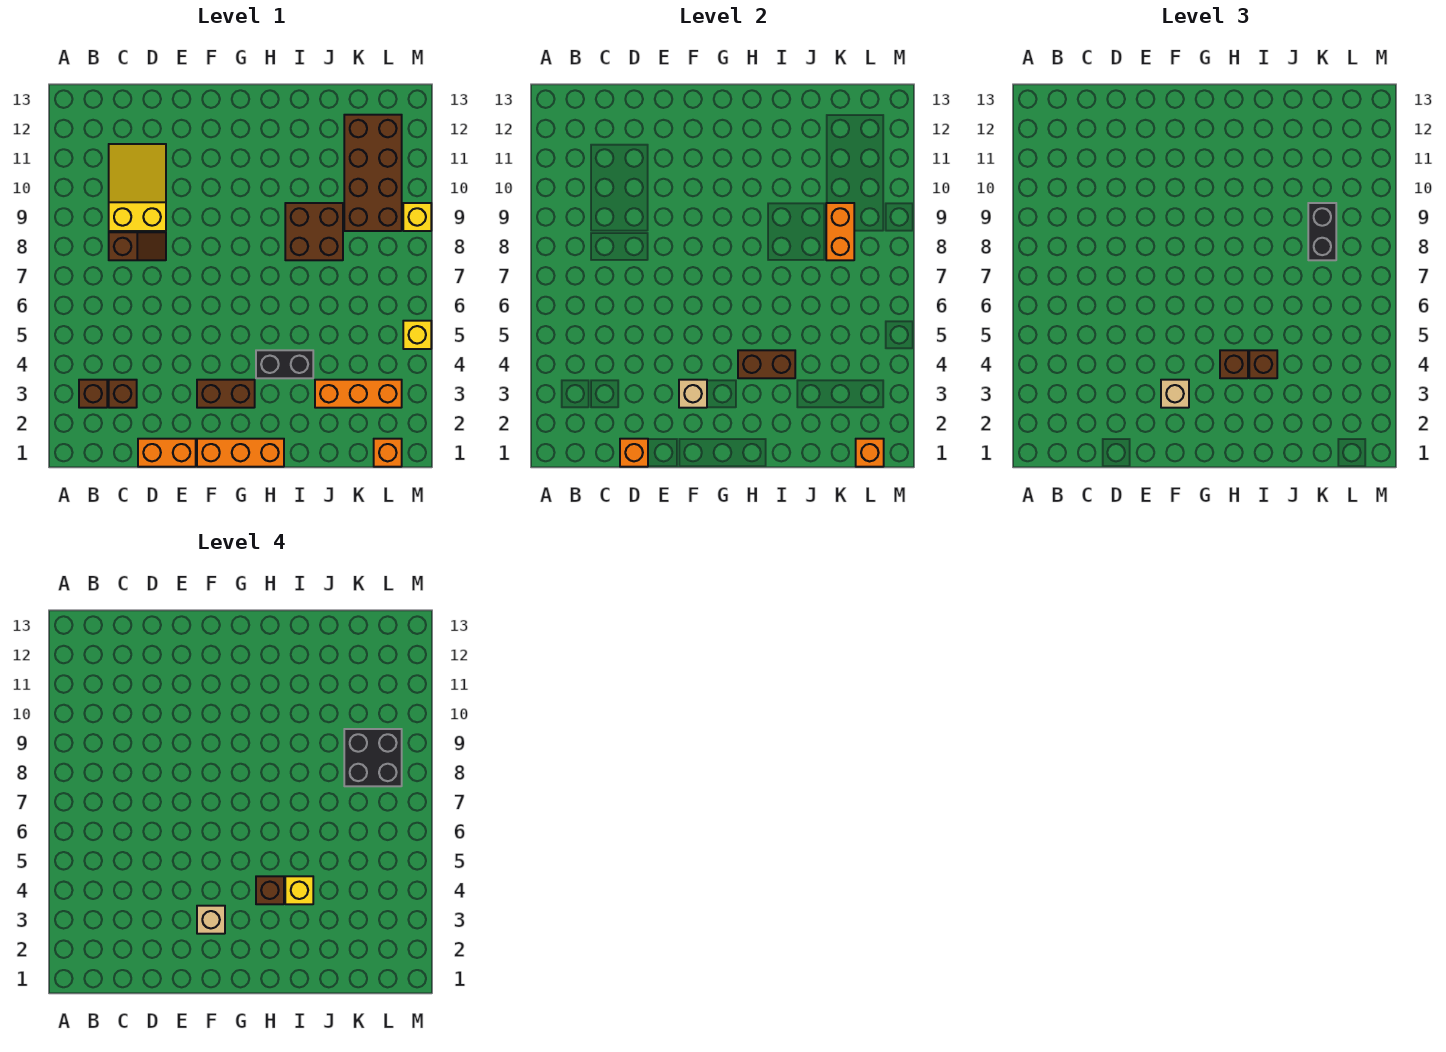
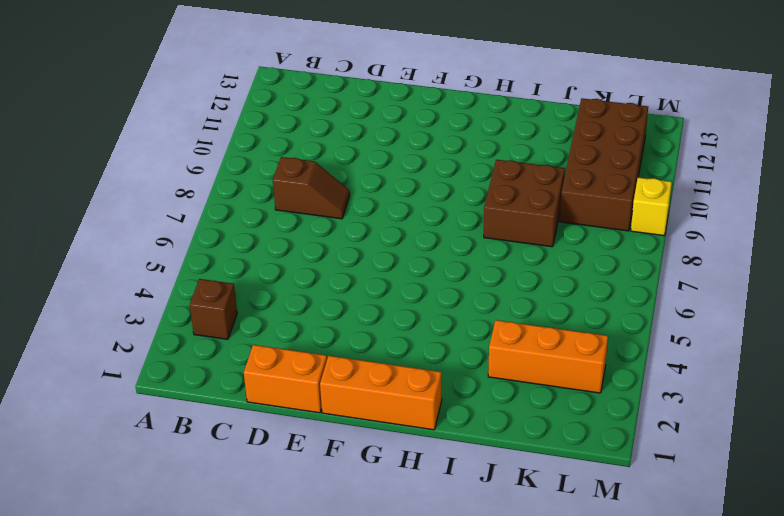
none -> brown 1x1 brick [109,380,137,408]
none -> yellow 2x3 slope [109,144,166,231]
none -> brown 1x2 brick [197,380,255,408]

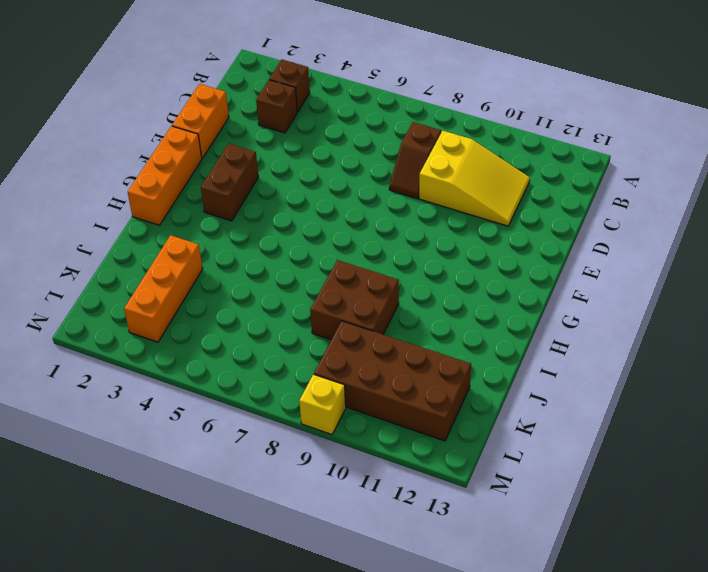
none -> black 1x2 brick [256,350,313,378]
none -> orange 1x1 brick [374,439,402,467]
none -> yellow 1x1 brick [403,321,431,349]

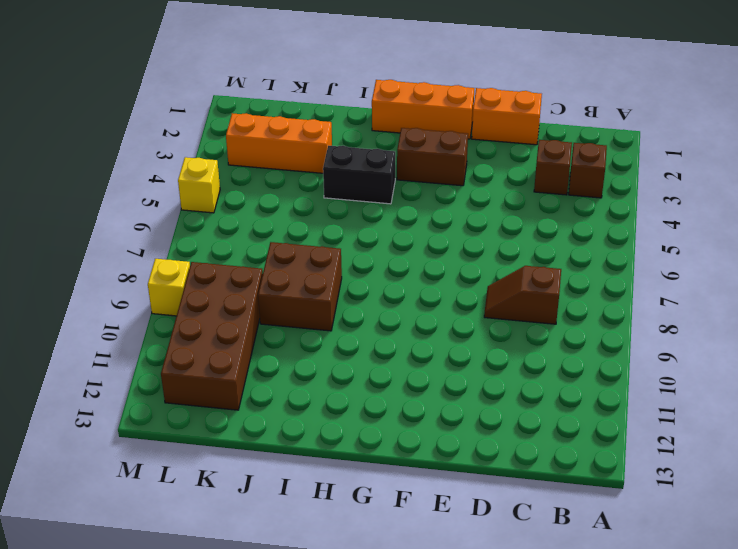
none -> yellow 2x3 slope [109,144,166,231]
none -> orange 1x1 brick [374,439,402,467]
none -> orange 1x1 brick [620,439,648,467]

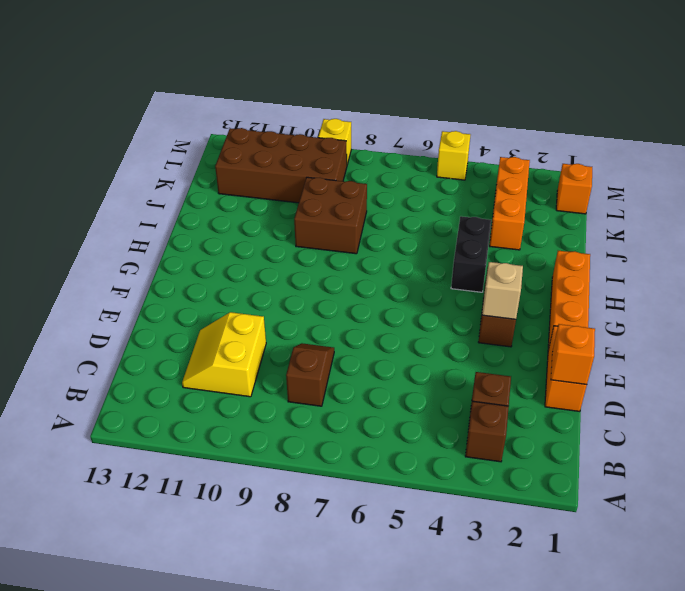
yellow 2x2 slope [182,312,266,397] -> yellow 2x3 slope [109,144,166,231]
none -> brown 1x2 brick [738,350,795,378]
none -> orange 1x2 brick [826,203,854,260]
none -> orange 1x1 brick [856,439,884,467]

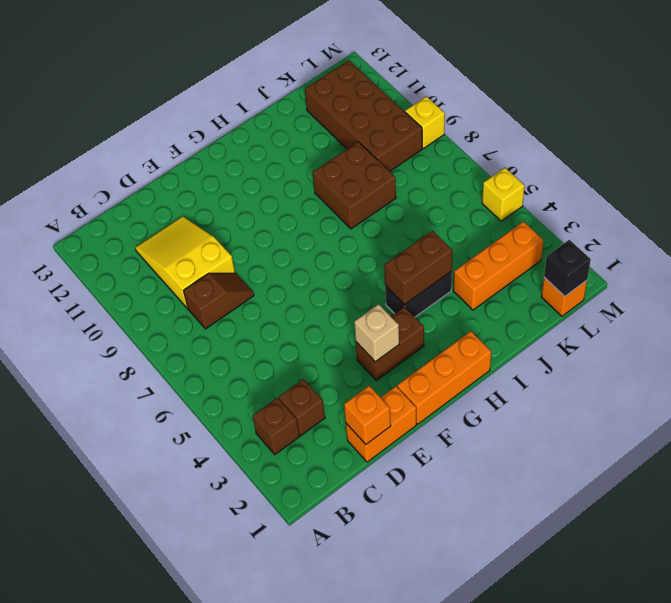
black 1x1 brick [544,240,591,296] -> orange 1x1 brick [856,439,884,467]
none -> orange 1x2 brick [826,203,854,260]
none -> tan 1x1 brick [1161,380,1189,408]
none -> brown 1x1 brick [1220,350,1248,378]

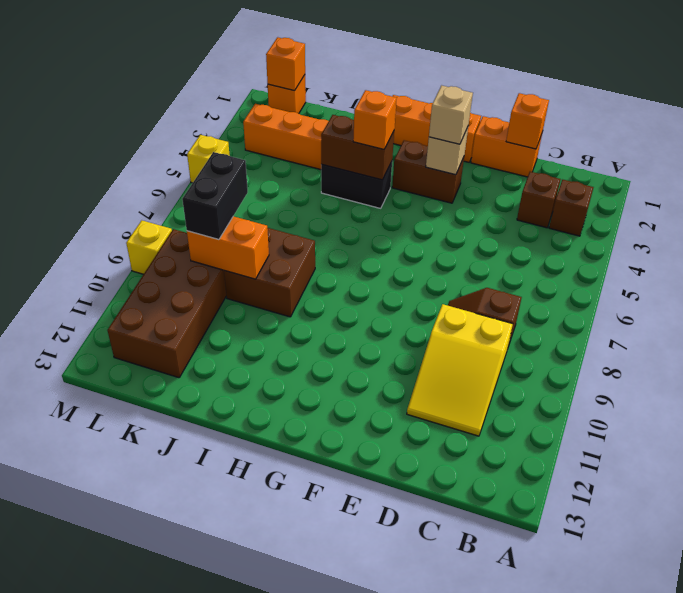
orange 1x1 brick [353,90,397,149] -> brown 1x1 brick [1220,350,1248,378]
orange 1x2 brick [187,216,269,279] -> orange 1x2 brick turned to [826,203,854,260]
none -> brown 1x1 brick [1249,350,1277,378]
none -> tan 1x1 brick [197,906,225,934]
none -> brown 1x1 brick [256,876,284,904]

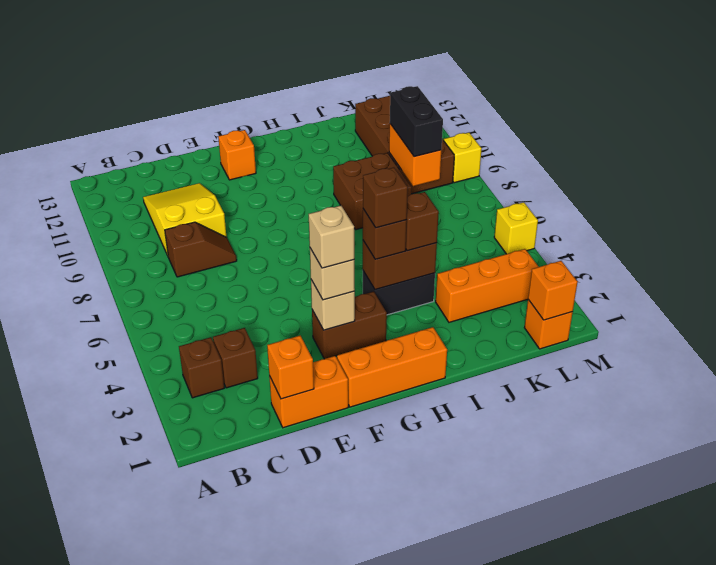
orange 1x1 brick [218,130,256,180] -> none
none -> yellow 1x1 brick [285,876,313,904]
none -> black 2x2 brick [344,729,402,786]

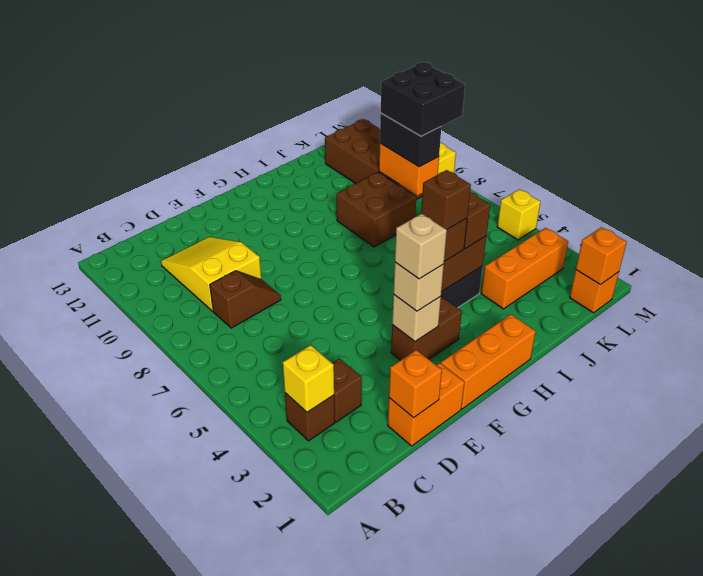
yellow 1x1 brick [283,345,334,412] -> yellow 1x1 brick moved to [285,876,313,904]

